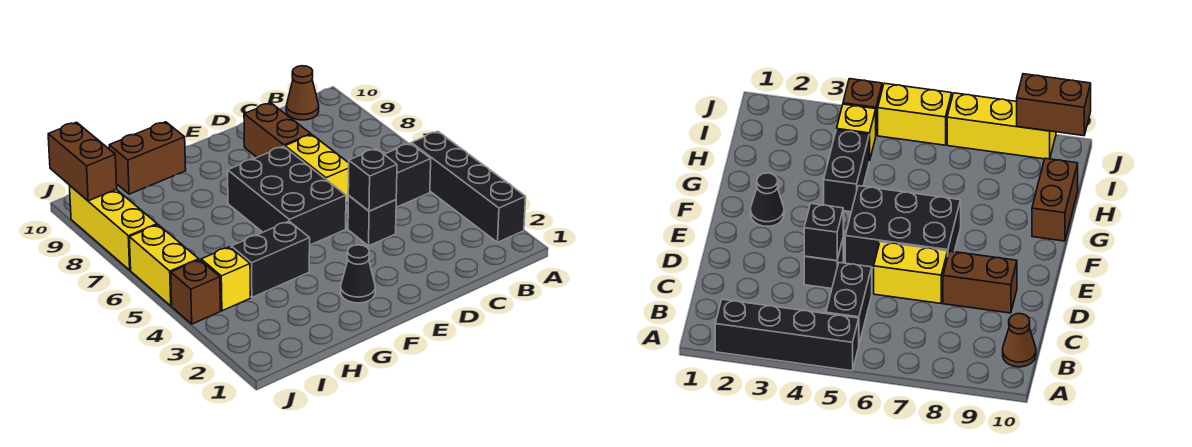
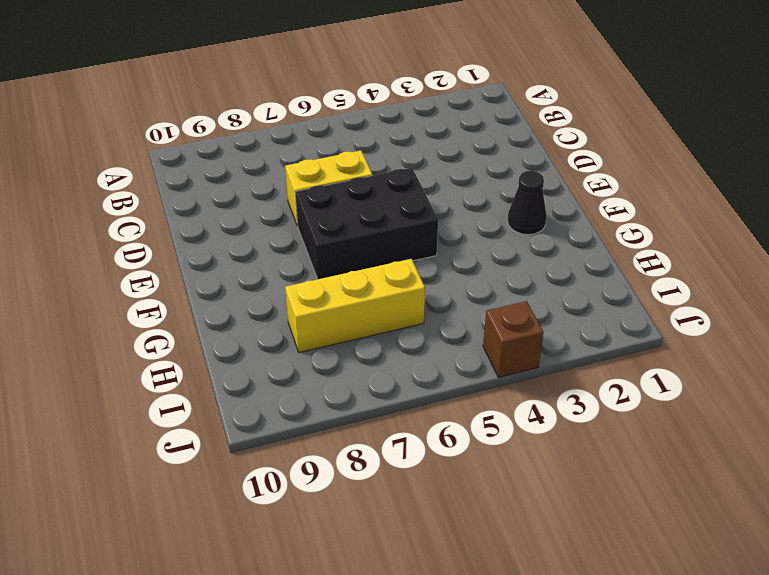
yellow 1x3 brick [285,259,425,353] -> yellow 1x3 brick moved to [70,186,157,270]
none -> black 1x4 brick [411,131,526,242]
none -> black 1x2 brick [384,143,431,207]
none -> brown 1x1 cone [286,66,319,120]

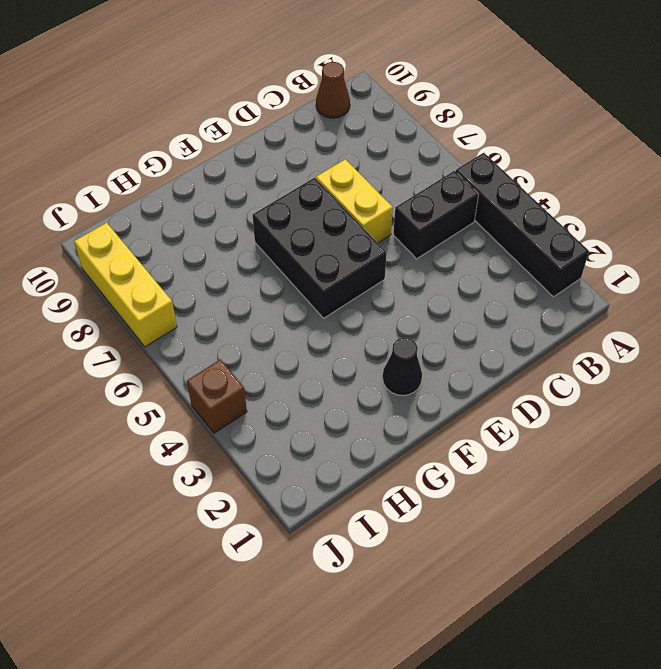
none -> black 1x1 brick [348,196,396,246]
none -> brown 1x2 brick [244,103,311,157]
none -> black 1x2 brick [231,221,310,297]

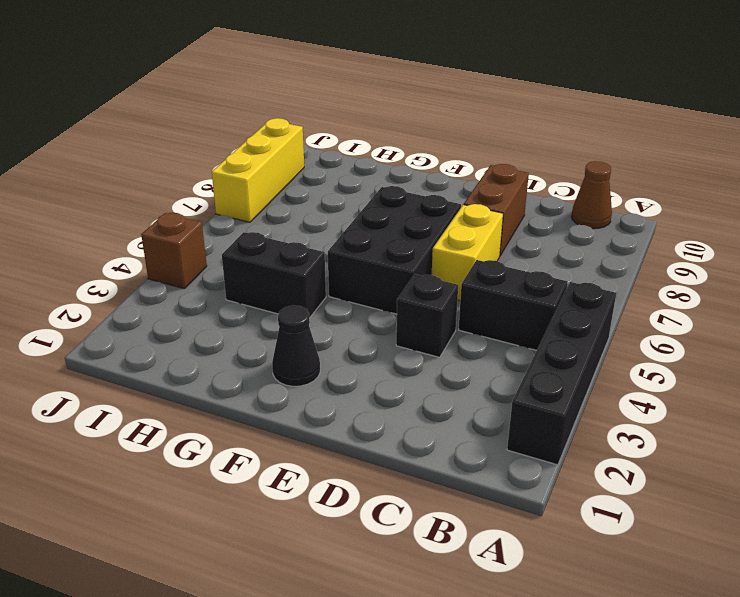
none -> brown 1x2 brick [109,122,186,194]
none -> yellow 1x1 brick [201,247,250,311]
none -> yellow 1x2 brick [129,225,199,306]

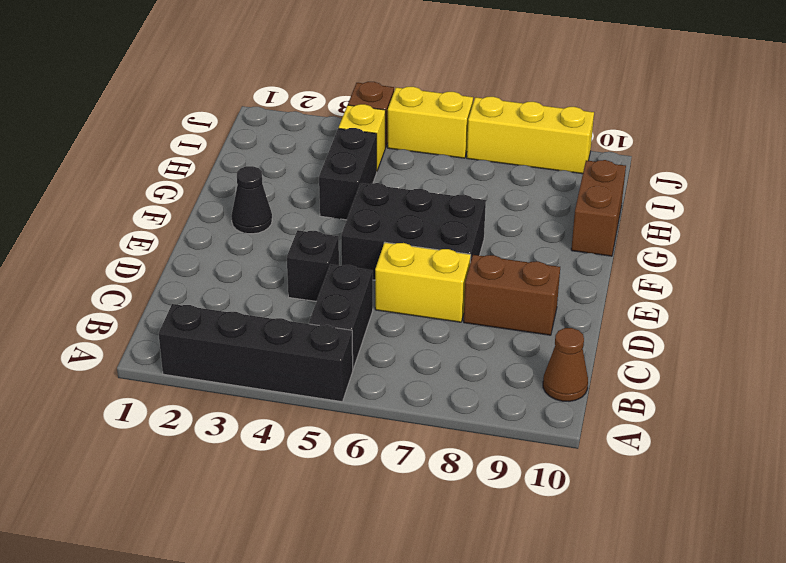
none -> black 1x1 brick [348,149,397,211]
none -> brown 1x2 brick [48,122,117,201]

